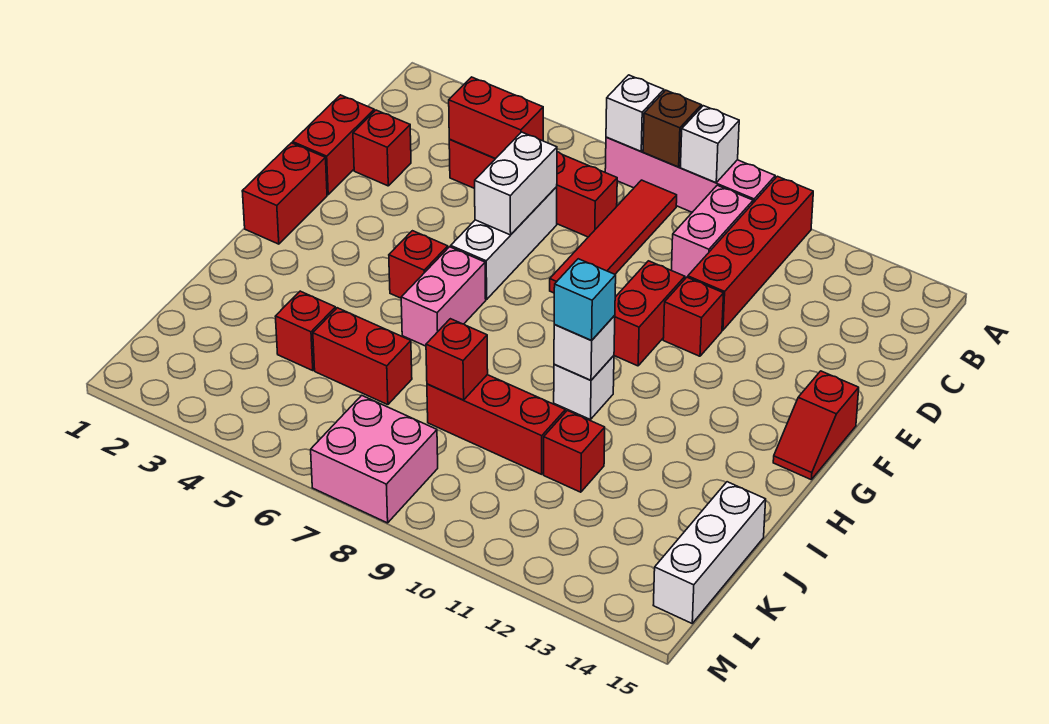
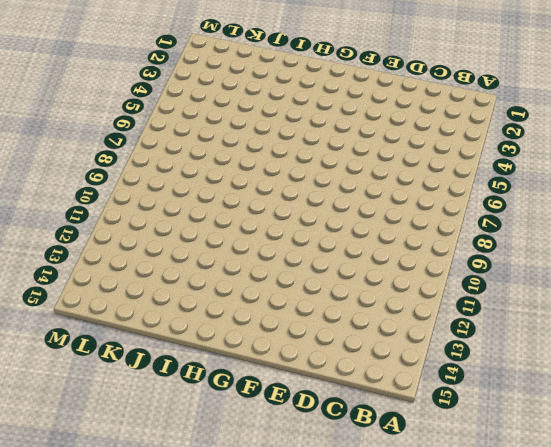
none -> pink 1x4 brick [605,137,775,212]
none -> red 1x4 brick [688,176,813,330]
none -> red 1x4 tile [550,180,677,293]

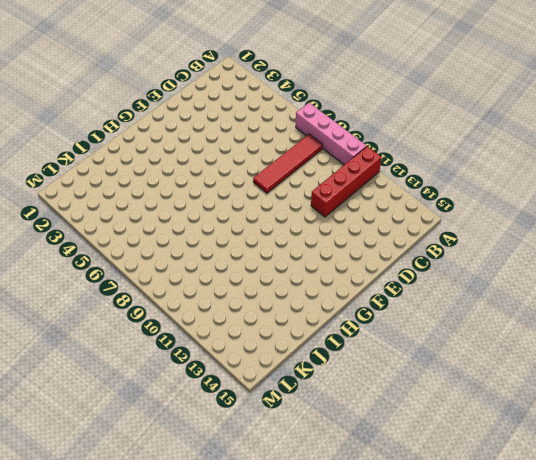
none -> pink 1x2 brick [672,185,753,279]
none -> red 1x4 brick [449,140,617,237]
none -> red 1x2 brick [293,95,374,195]

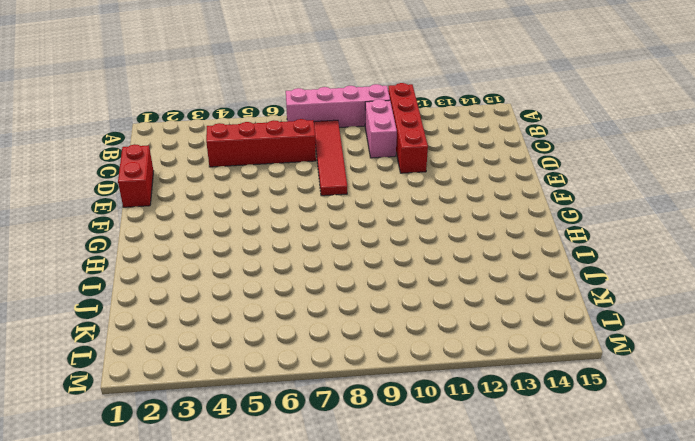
none -> red 1x1 brick [353,110,411,186]
none -> white 1x3 brick [451,187,557,299]
none -> red 1x2 brick [614,261,685,366]

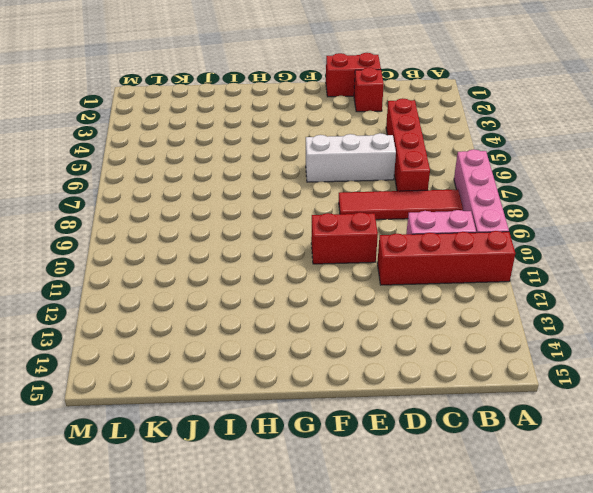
none -> red 1x1 brick [663,277,724,356]
none -> red 1x2 brick [242,143,327,244]
none -> red 1x2 slope [773,371,859,479]

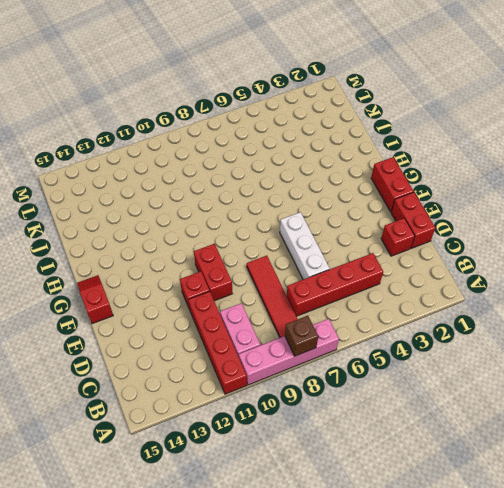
none -> red 1x1 brick [389,231,448,298]
none -> pink 1x2 brick [401,247,486,346]
none -> white 1x1 brick [554,356,614,420]

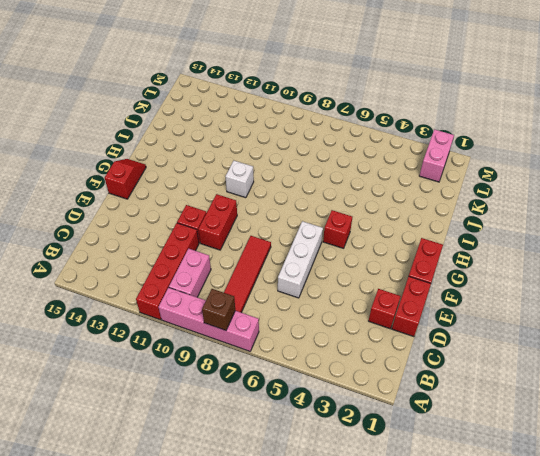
pink 1x2 brick [419,129,454,182] -> pink 1x2 brick moved to [401,247,486,346]
none -> red 1x4 brick [449,140,617,237]
none -> red 1x1 brick [275,291,336,371]
none -> red 1x2 brick [313,308,412,405]

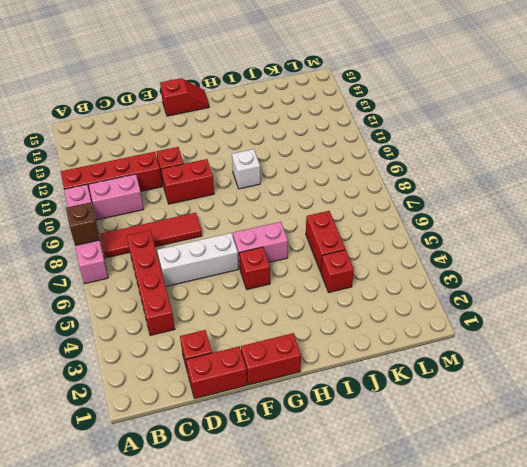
none -> red 1x3 brick [427,375,565,474]
none -> red 1x1 brick [544,410,605,492]
none -> white 1x3 brick [653,482,766,623]

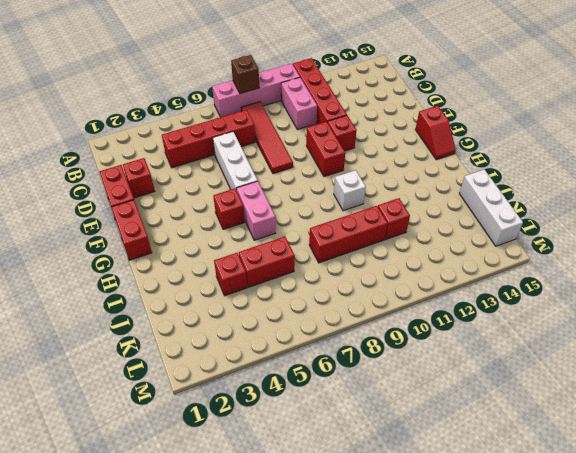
none -> pink 2x2 brick [311,395,438,523]
none -> white 1x1 brick [606,75,664,151]
none -> white 1x1 brick [681,106,739,183]

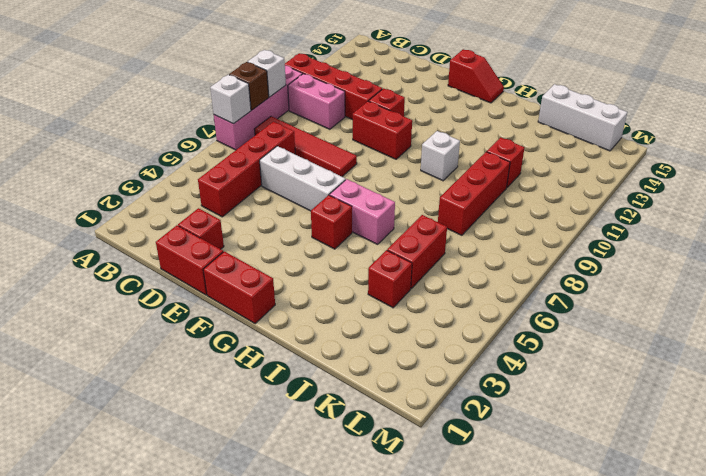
none -> pink 2x2 brick [311,395,438,523]
none -> red 1x2 brick [449,77,543,159]
none -> white 1x2 brick [475,132,557,235]

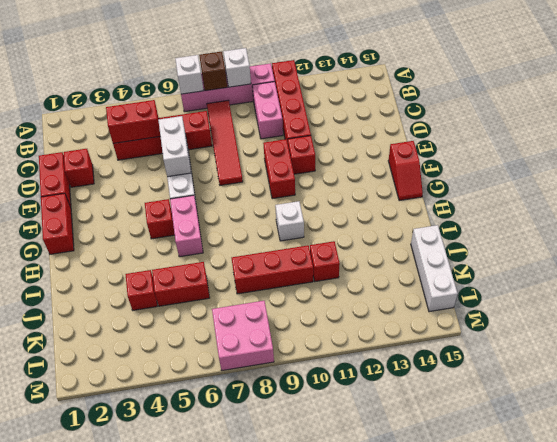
none -> white 1x1 brick [554,315,615,380]
none -> red 1x1 brick [426,319,488,400]
none -> cyan 1x1 brick [554,259,616,341]

